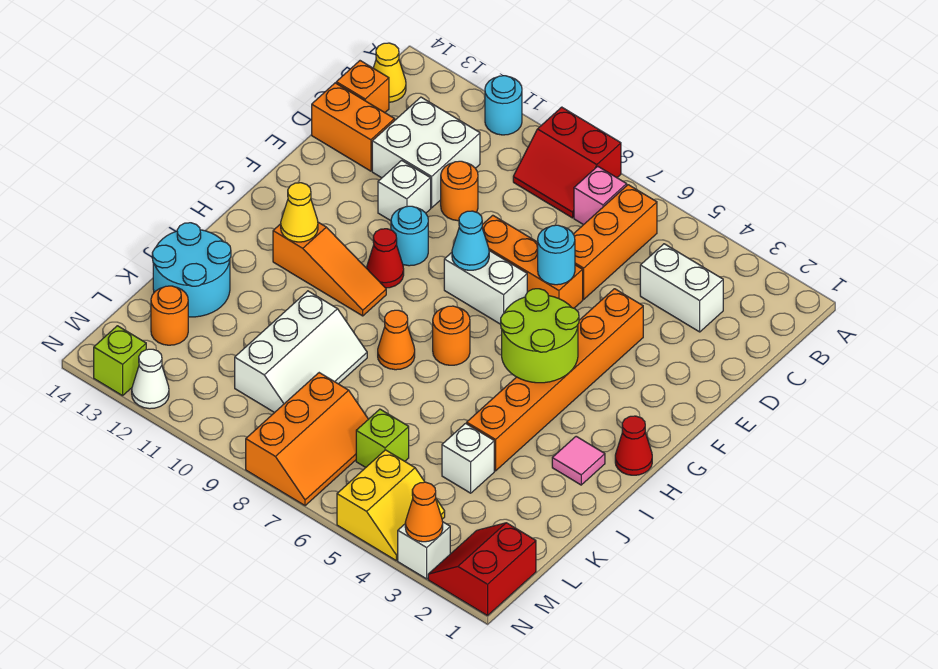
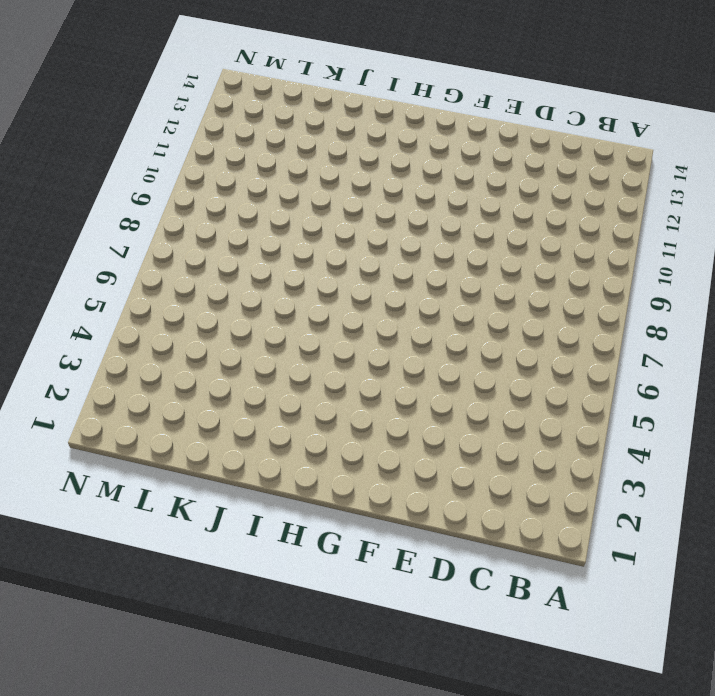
none -> red 2x2 slope [513,107,621,218]
none -> cyan 1x1 round brick [485,76,522,135]
none -> orange 1x3 brick [573,185,657,299]
none -> pink 1x1 brick [574,166,627,225]

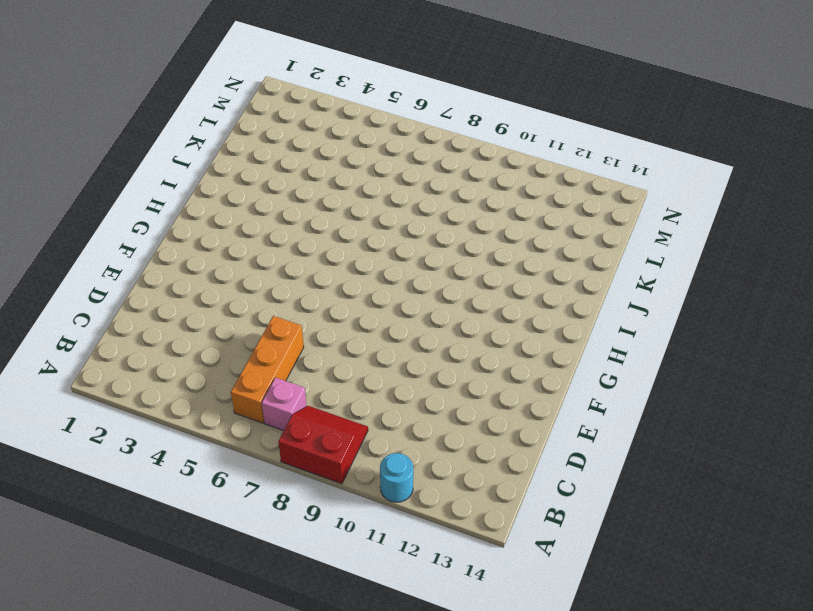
none -> yellow 1x1 cone [373,43,406,102]
none -> white 1x2 brick [640,244,723,332]
none -> white 2x2 brick [372,97,480,208]
none -> orange 1x1 brick [336,61,389,113]

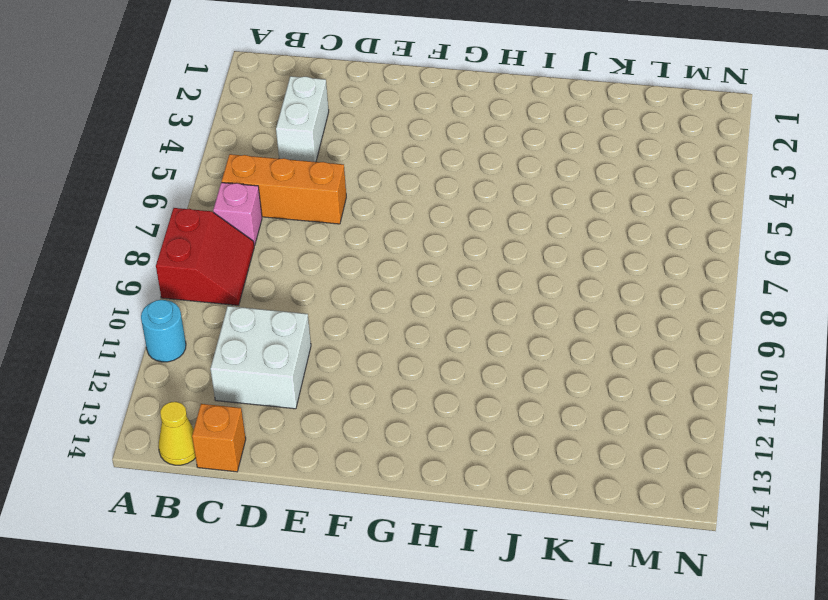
none -> orange 1x1 round brick [441,161,478,221]
none -> orange 1x2 brick [312,83,395,171]
none -> orange 1x6 brick [467,289,643,471]
none -> orange 1x3 brick [482,215,583,308]

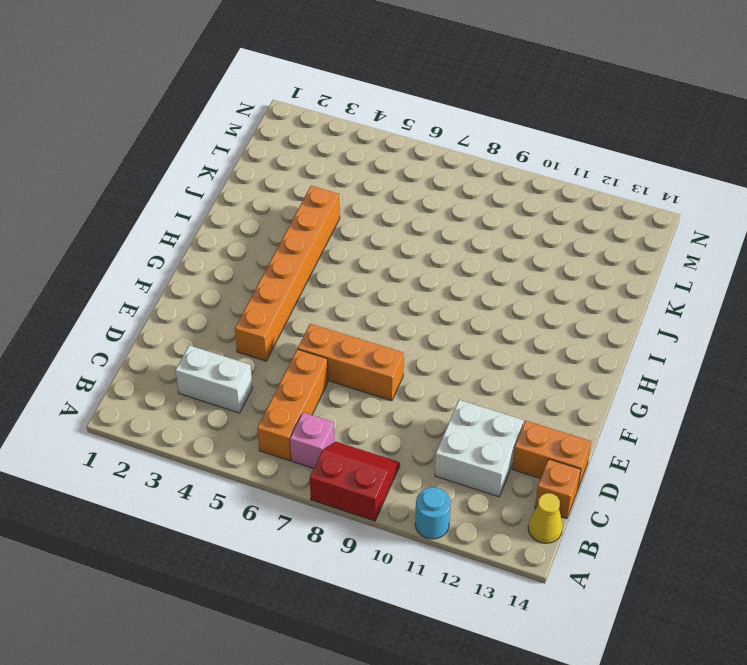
none -> orange 1x1 round brick [441,161,478,221]
none -> white 1x1 brick [378,160,431,221]
none -> white 1x2 brick [444,251,527,324]
none -> cyan 1x1 round brick [391,206,428,266]

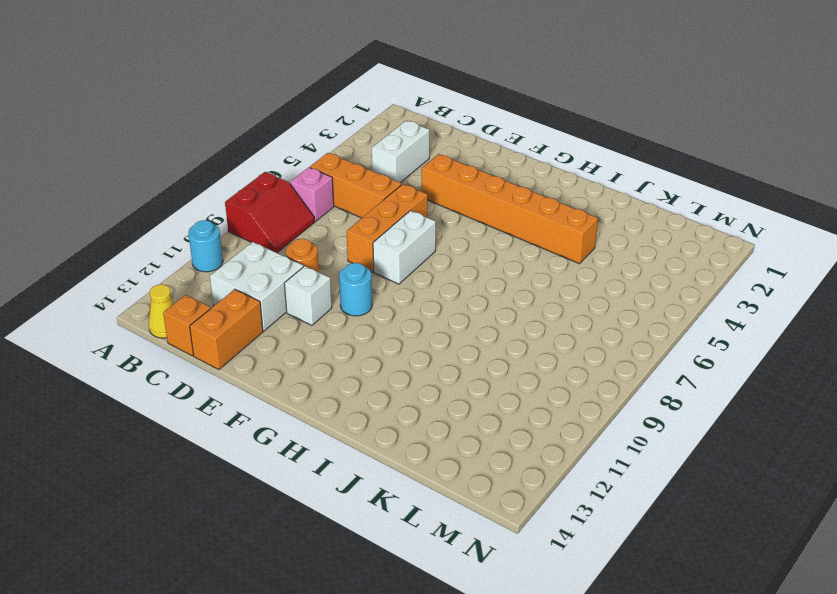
none -> red 1x1 cone [367,229,404,288]
none -> red 1x1 cone [615,416,652,475]
none -> orange 1x1 round brick [433,306,470,365]
none -> orange 1x3 slope [273,222,386,316]

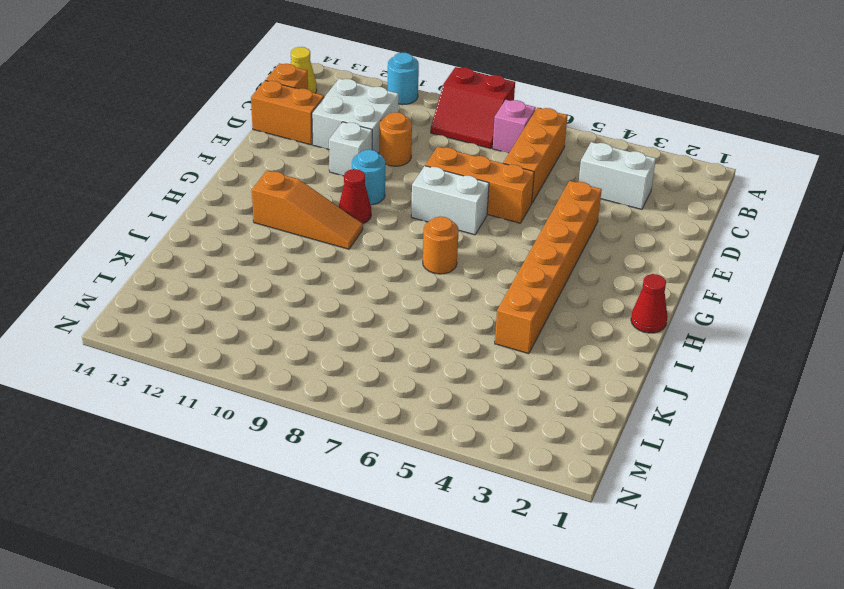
none -> pink 1x1 tile [552,436,605,485]
none -> orange 1x1 cone [378,310,415,370]
none -> white 2x3 slope [235,291,367,413]
none -> cyan 2x2 round brick [152,223,231,317]

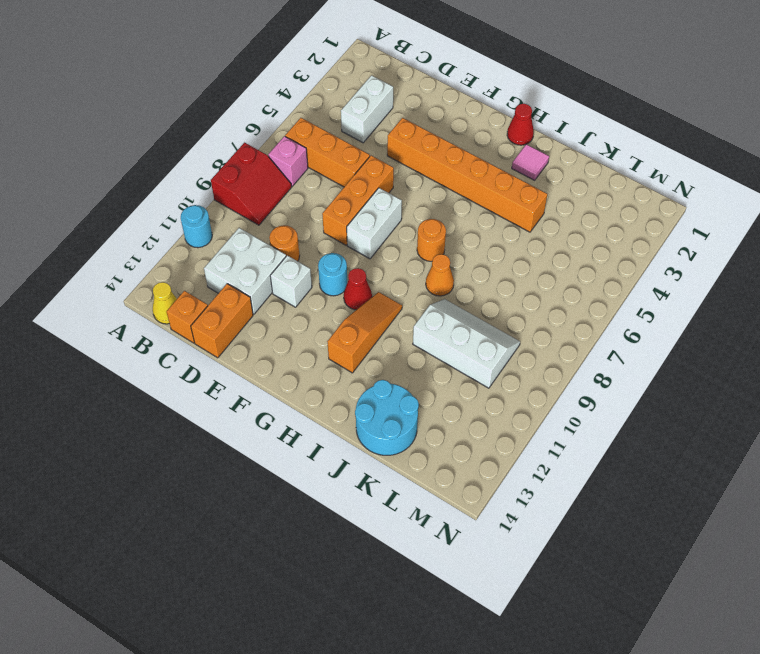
none -> white 1x1 brick [442,423,494,493]
none -> lime 1x1 brick [356,409,409,468]
none -> orange 2x3 slope [246,373,368,506]
none -> orange 1x1 round brick [151,286,188,345]

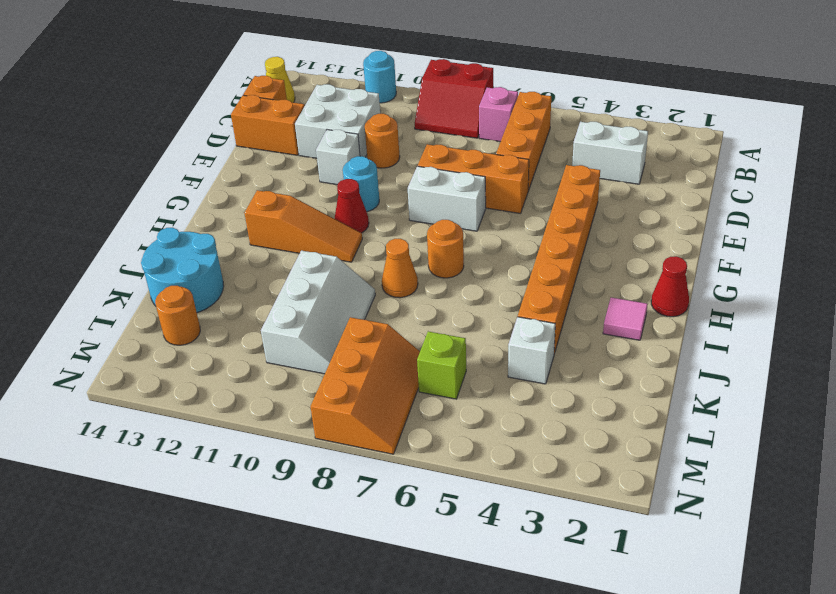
none -> red 2x2 slope [428,523,536,616]
none -> yellow 2x2 slope [337,450,445,560]
none -> white 1x1 brick [398,522,450,579]
none -> white 1x1 cone [132,349,169,409]

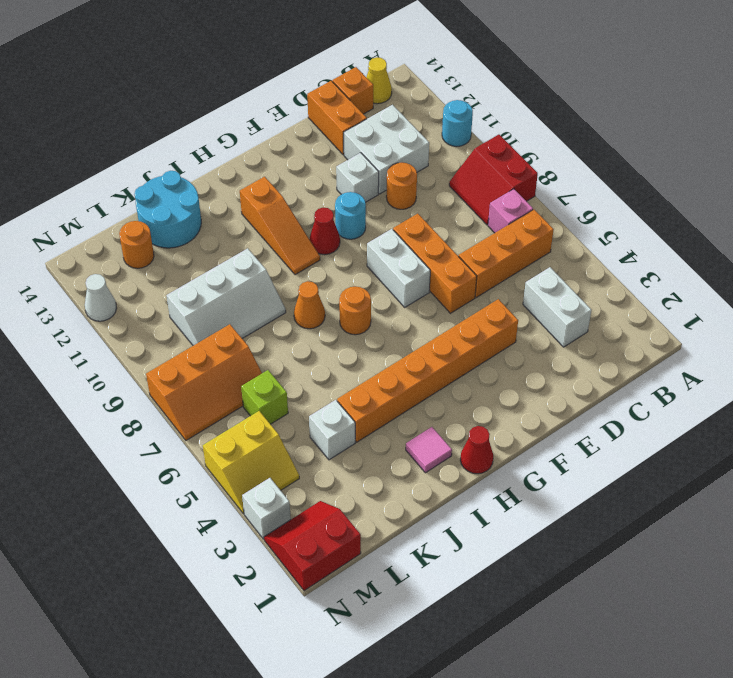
none -> lime 1x1 brick [94,326,146,396]
none -> cyan 1x1 round brick [538,225,575,285]
none -> cyan 1x1 cone [452,211,489,270]
none -> lime 2x2 round brick [501,289,579,383]

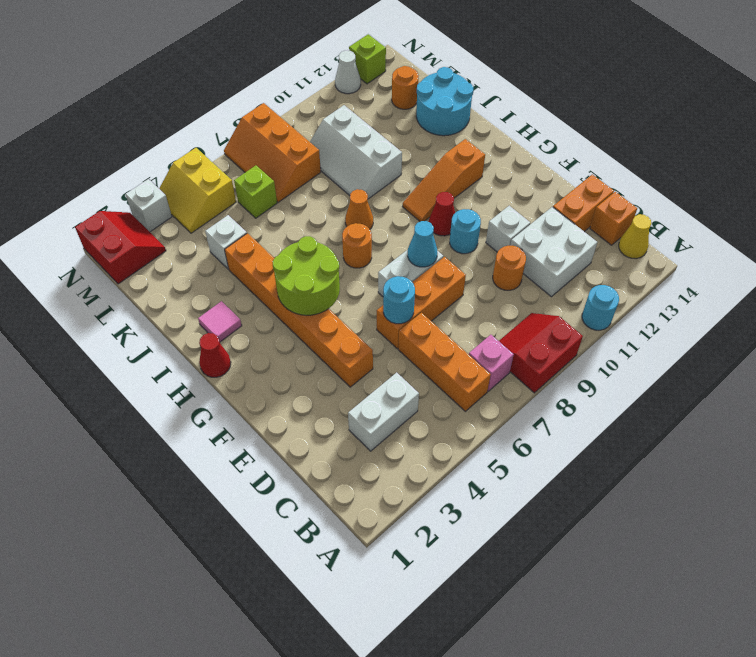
none -> yellow 1x1 cone [281,183,318,242]
none -> orange 1x1 cone [405,482,443,542]

